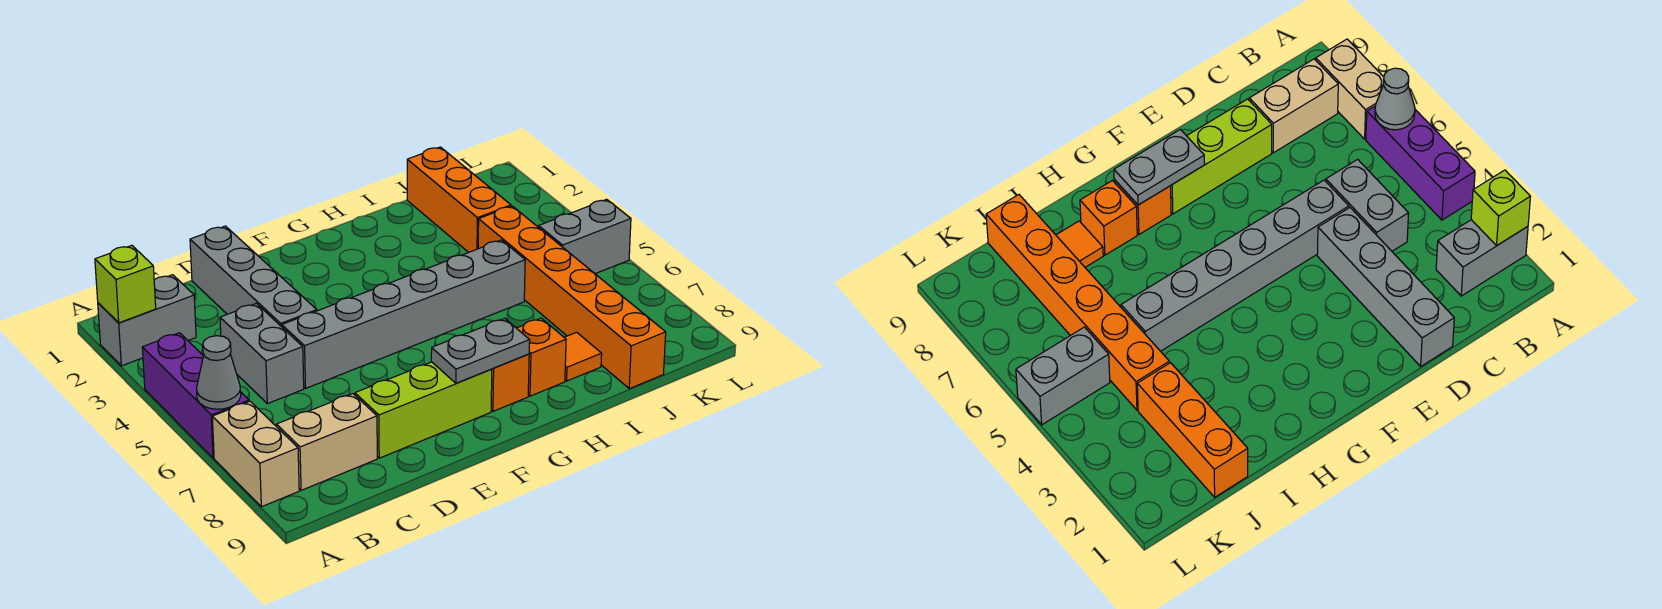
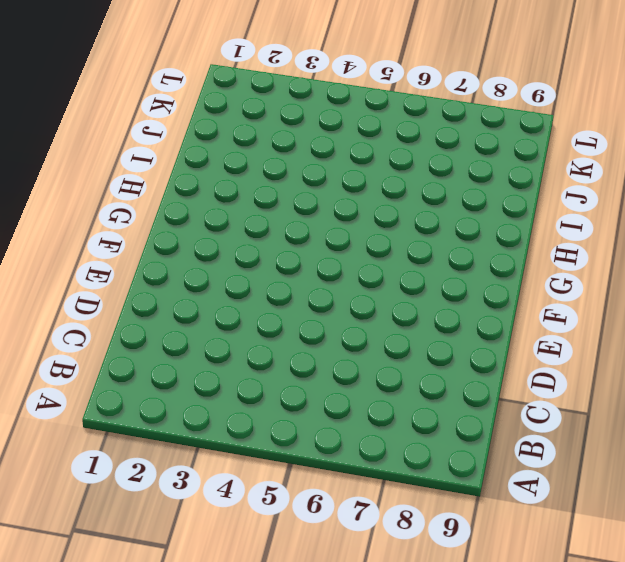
none -> grey 1x2 brick [98,275,196,366]
none -> purple 1x3 brick [142,333,249,458]
none -> tan 1x2 brick [212,401,299,507]

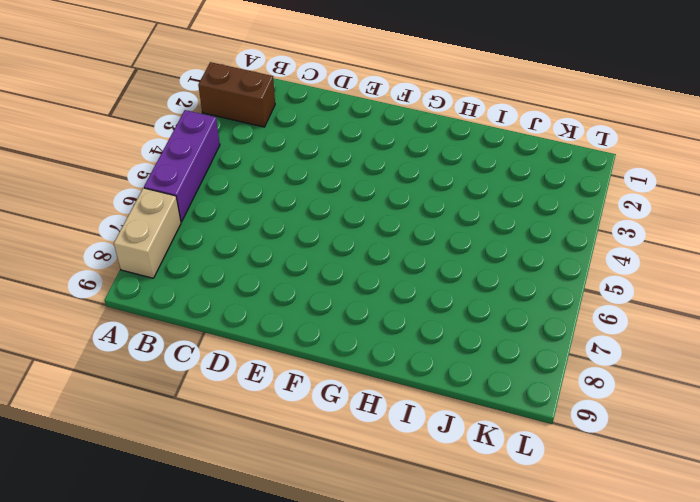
brown 1x2 brick [198,62,275,127] -> grey 1x2 brick [98,275,196,366]
none -> tan 1x2 brick [276,394,377,490]
none -> grey 1x2 brick [220,303,304,404]
none -> grey 1x4 brick [190,226,317,327]

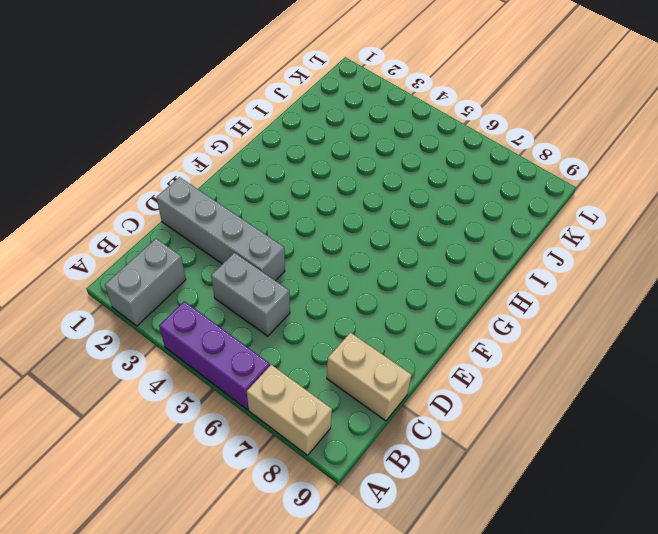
tan 1x2 brick [327,333,412,421] -> tan 1x2 brick turned to [276,394,377,490]
none -> grey 1x6 brick [282,240,525,388]
none -> lime 1x3 brick [355,362,492,458]
none -> orange 1x1 brick [491,354,529,411]

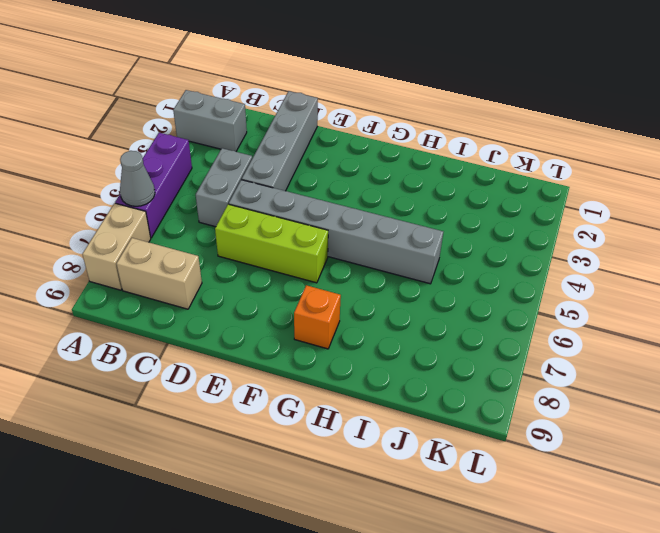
lime 1x3 brick [215,204,328,283] -> lime 1x3 brick moved to [355,362,492,458]
none -> orange 1x1 brick [517,318,566,396]
none -> orange 1x1 tile [564,332,602,381]
none -> orange 1x3 brick [407,147,511,252]

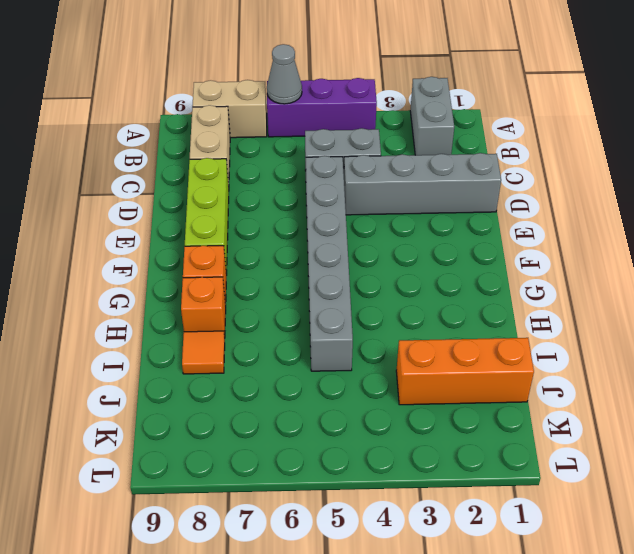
none -> orange 1x6 brick [478,206,666,389]
none -> grey 1x2 brick [539,199,631,274]
none -> lime 1x1 brick [95,245,156,323]

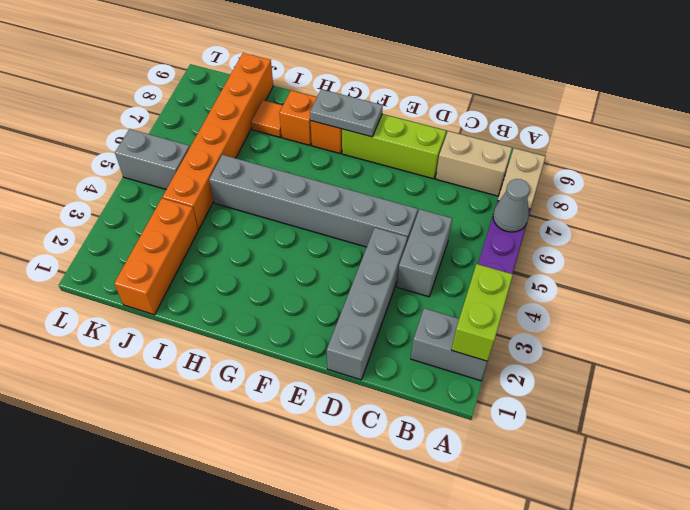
lime 1x2 brick [451,264,513,361] -> lime 1x1 brick [95,245,156,323]

